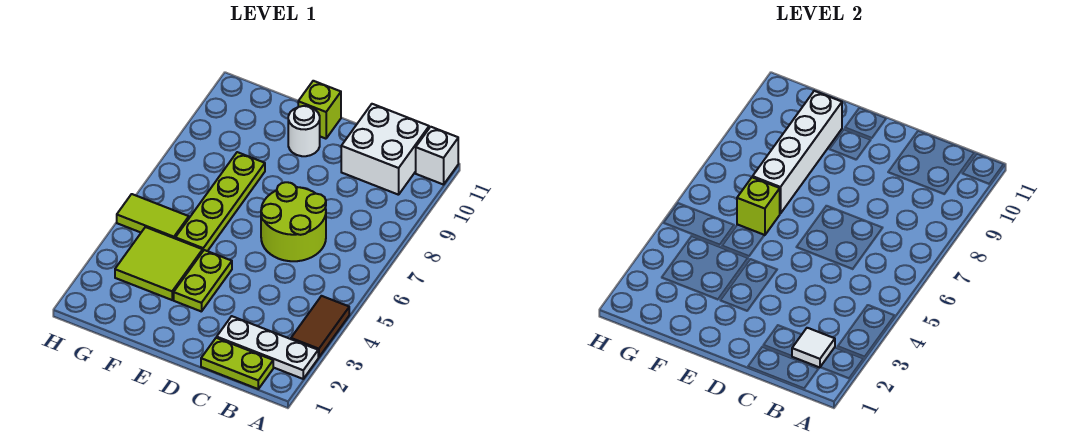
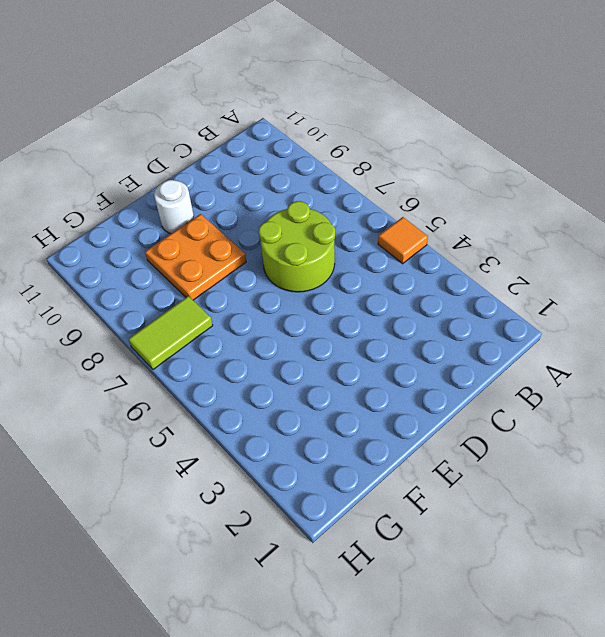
orange 1x1 tile [378,217,428,264] -> none
orange 2x2 plate [145,214,246,300] -> lime 1x4 plate [175,152,265,251]
lime 1x2 tile [128,296,213,370] -> lime 1x2 tile moved to [117,194,189,238]
none -> white 1x3 plate [217,316,318,379]
none -> brown 1x2 tile [291,296,349,357]
none -> white 1x1 brick [416,127,458,185]

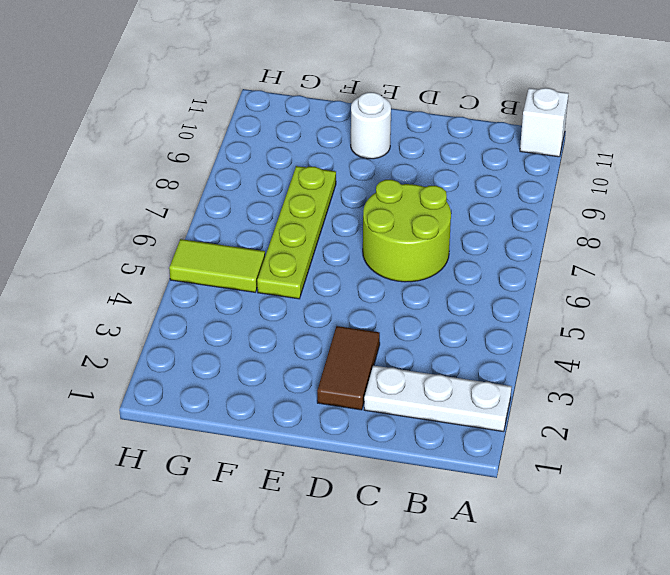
brown 1x2 tile [317,326,380,410] -> brown 1x2 tile moved to [291,296,349,357]
none -> lime 1x2 plate [201,338,273,389]
none -> white 2x2 brick [341,104,429,195]
none -> lime 1x2 plate [174,250,232,312]

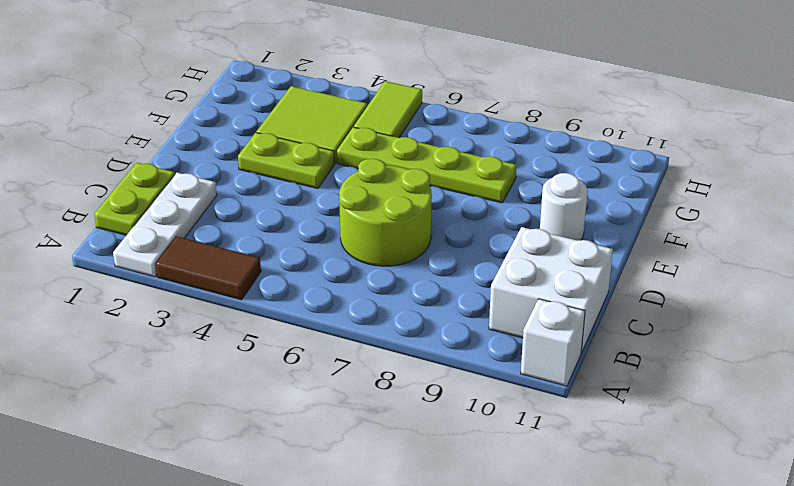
none -> lime 1x1 brick [298,81,341,139]
none -> white 1x1 tile [792,328,835,367]
none -> lime 1x1 brick [737,177,780,235]

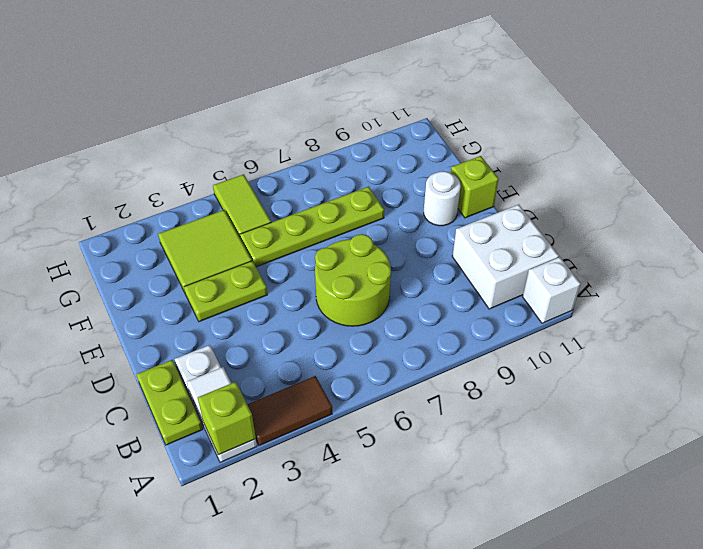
lime 1x1 brick [198,382,256,455] -> lime 1x1 brick moved to [737,177,780,235]
none -> white 1x4 brick [753,91,842,214]

